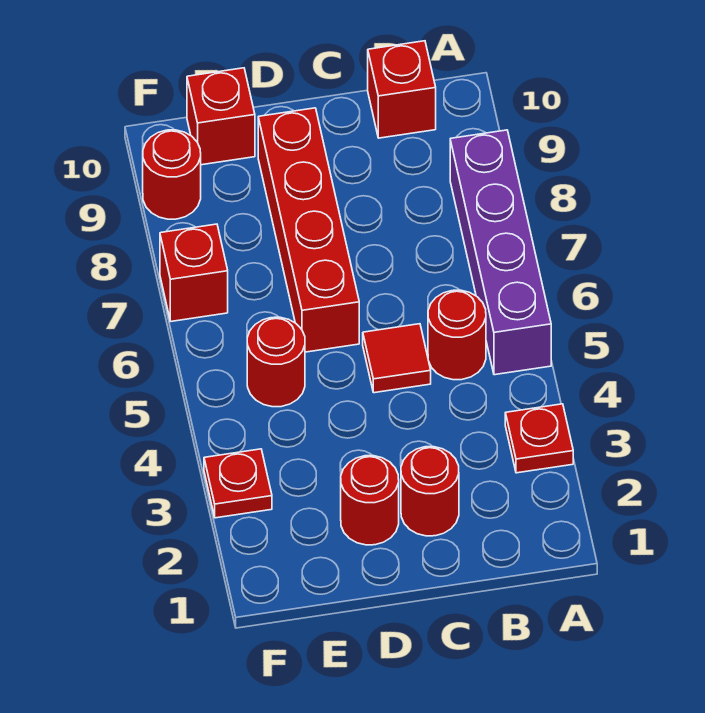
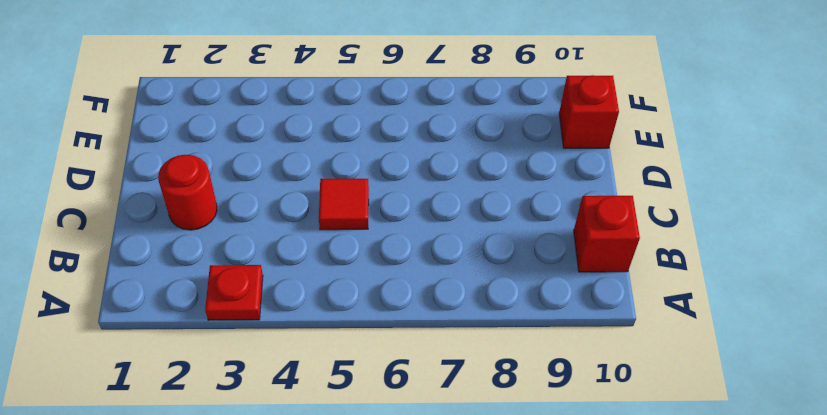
none -> purple 1x4 brick [450,130,551,375]
none -> red 1x1 round brick [428,290,486,380]
none -> red 1x1 round brick [341,456,399,545]

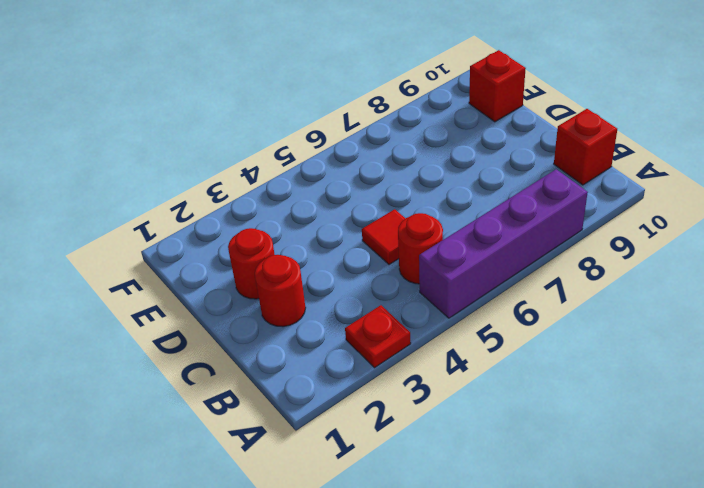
none -> red 1x4 brick [258,108,359,352]
none -> red 1x1 round brick [247,317,305,407]
none -> red 1x1 plate [204,449,272,518]

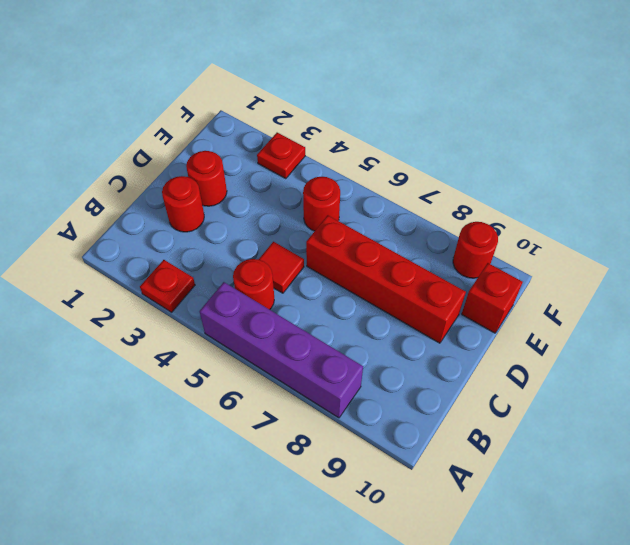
none -> red 1x1 brick [368,41,436,138]
none -> red 1x1 brick [160,224,228,321]

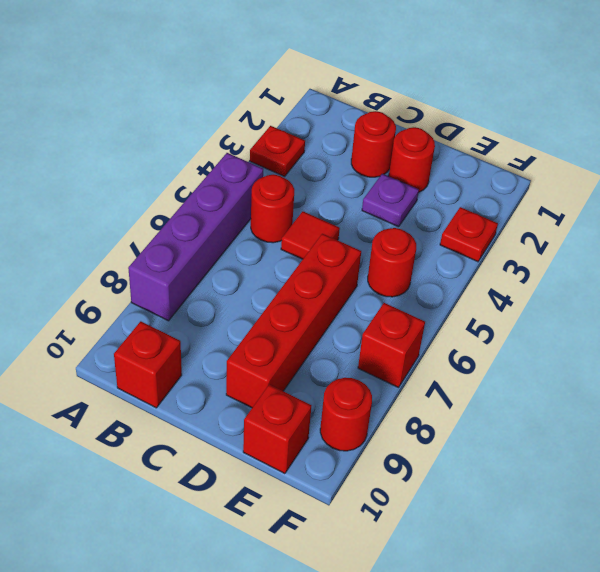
purple 1x1 plate [362,174,419,227] -> none

